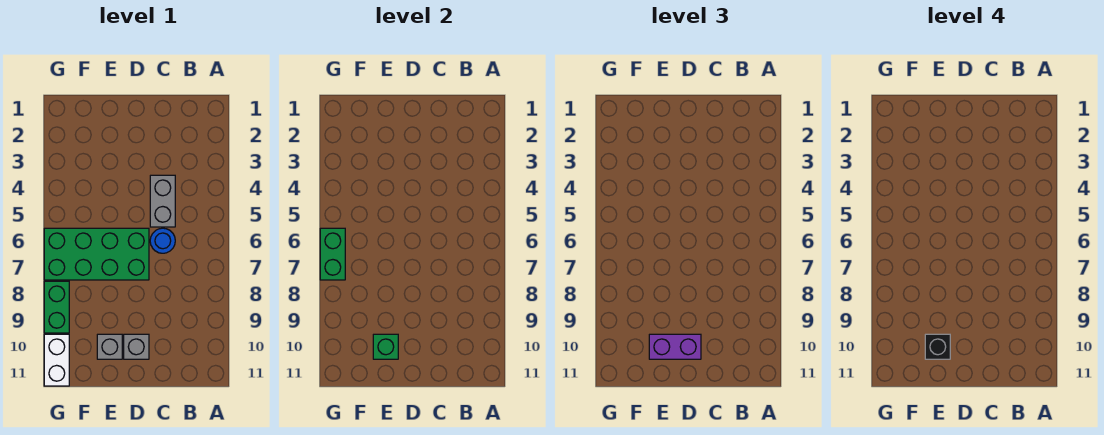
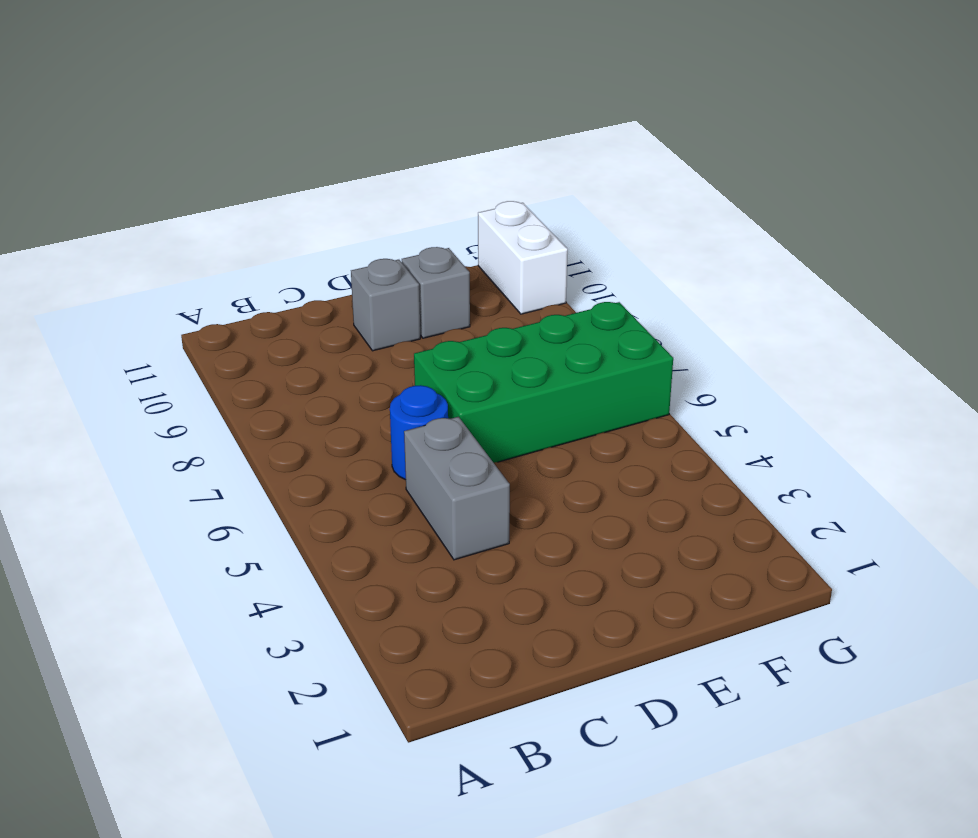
none -> green 1x2 brick [44,281,69,333]
none -> green 1x1 brick [373,334,398,359]

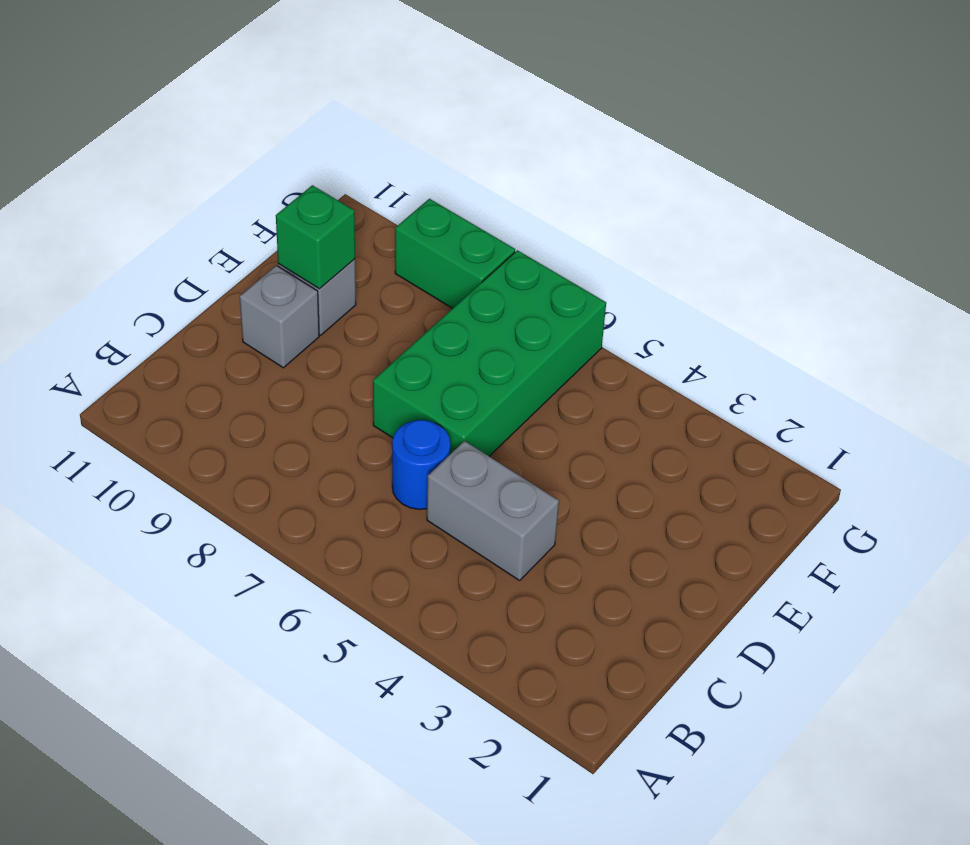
none -> white 1x2 brick [44,334,69,386]
none -> green 1x2 brick [320,228,345,280]

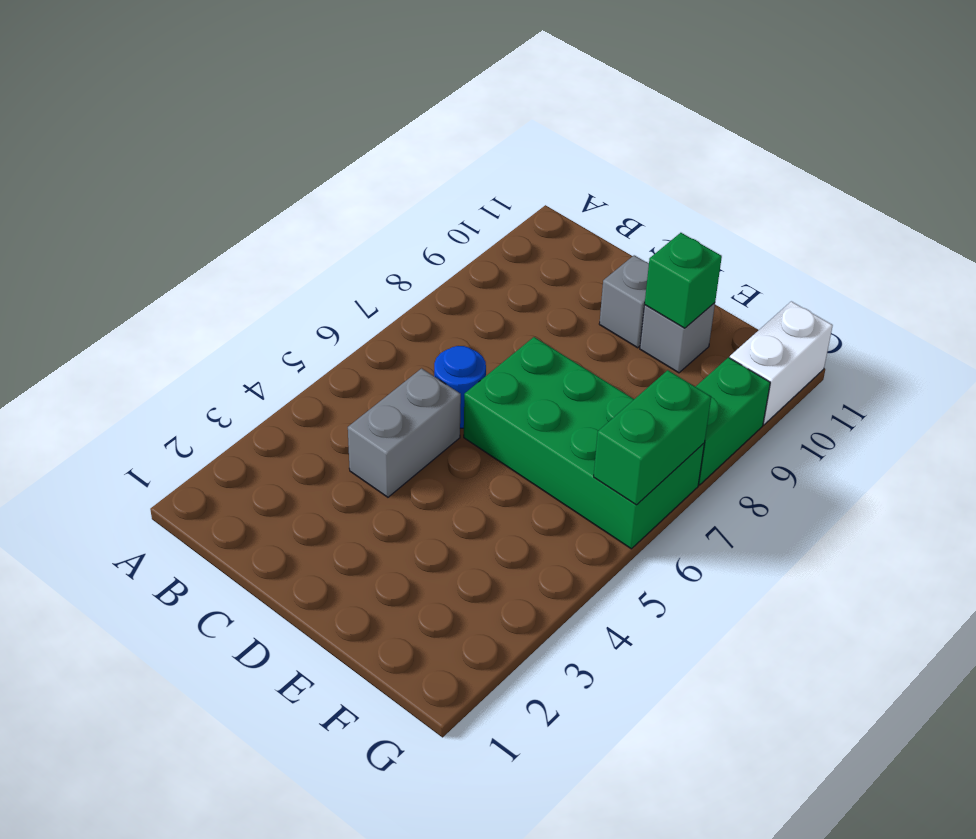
none -> purple 1x2 brick [649,334,701,359]
none -> black 1x1 brick [925,334,950,359]

